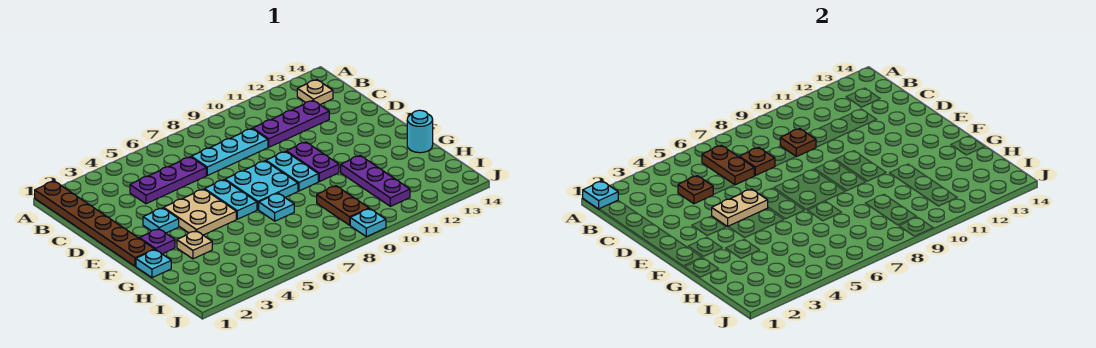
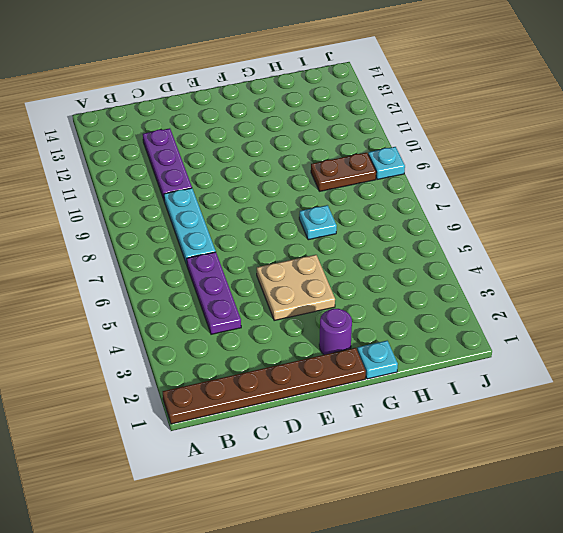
purple 1x1 round brick [319,309,352,355] -> purple 1x1 plate [139,229,175,254]
none -> tan 1x1 plate [297,80,333,105]
none -> cyan 1x1 plate [143,208,179,233]
none -> cyan 1x2 plate [205,180,257,219]

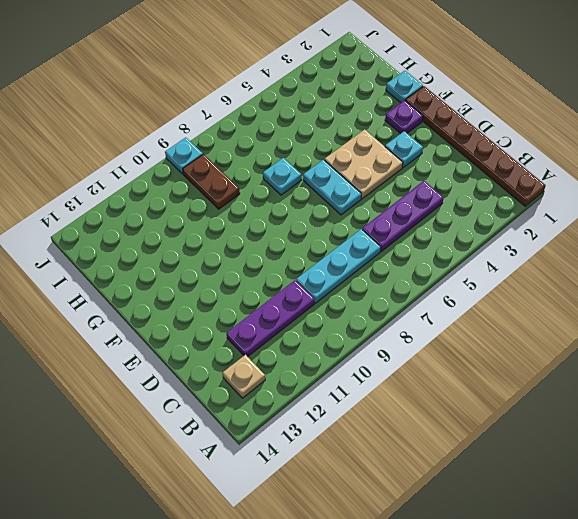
none -> cyan 2x2 plate [225,161,298,210]
none -> cyan 1x2 plate [266,151,318,191]
none -> purple 1x2 plate [286,142,339,182]

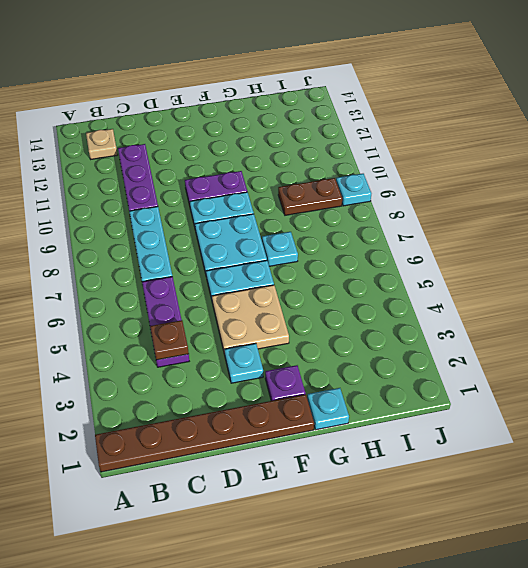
none -> tan 1x1 plate [177,231,212,259]
none -> purple 1x3 plate [341,156,410,206]
none -> cyan 1x1 round brick [407,110,433,153]

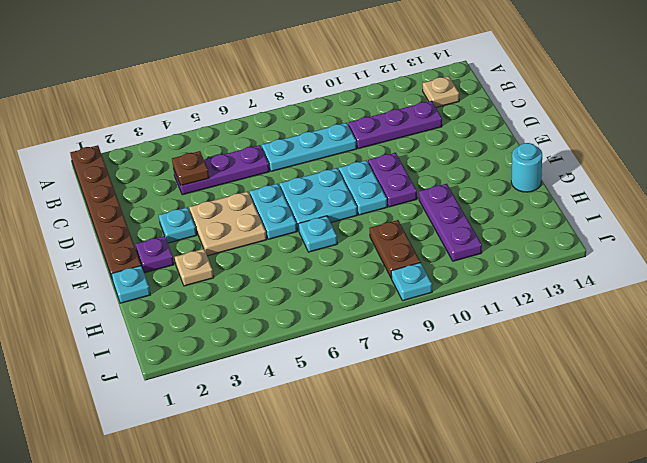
none -> cyan 1x1 plate [583,181,618,209]
none -> brown 1x2 plate [702,145,754,185]
none -> brown 1x1 plate [739,147,775,175]

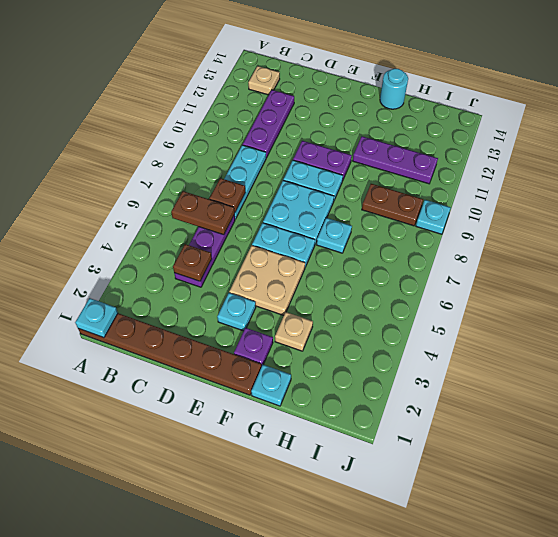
none -> brown 1x1 plate [780,129,816,157]
none -> tan 1x2 plate [712,189,768,226]

